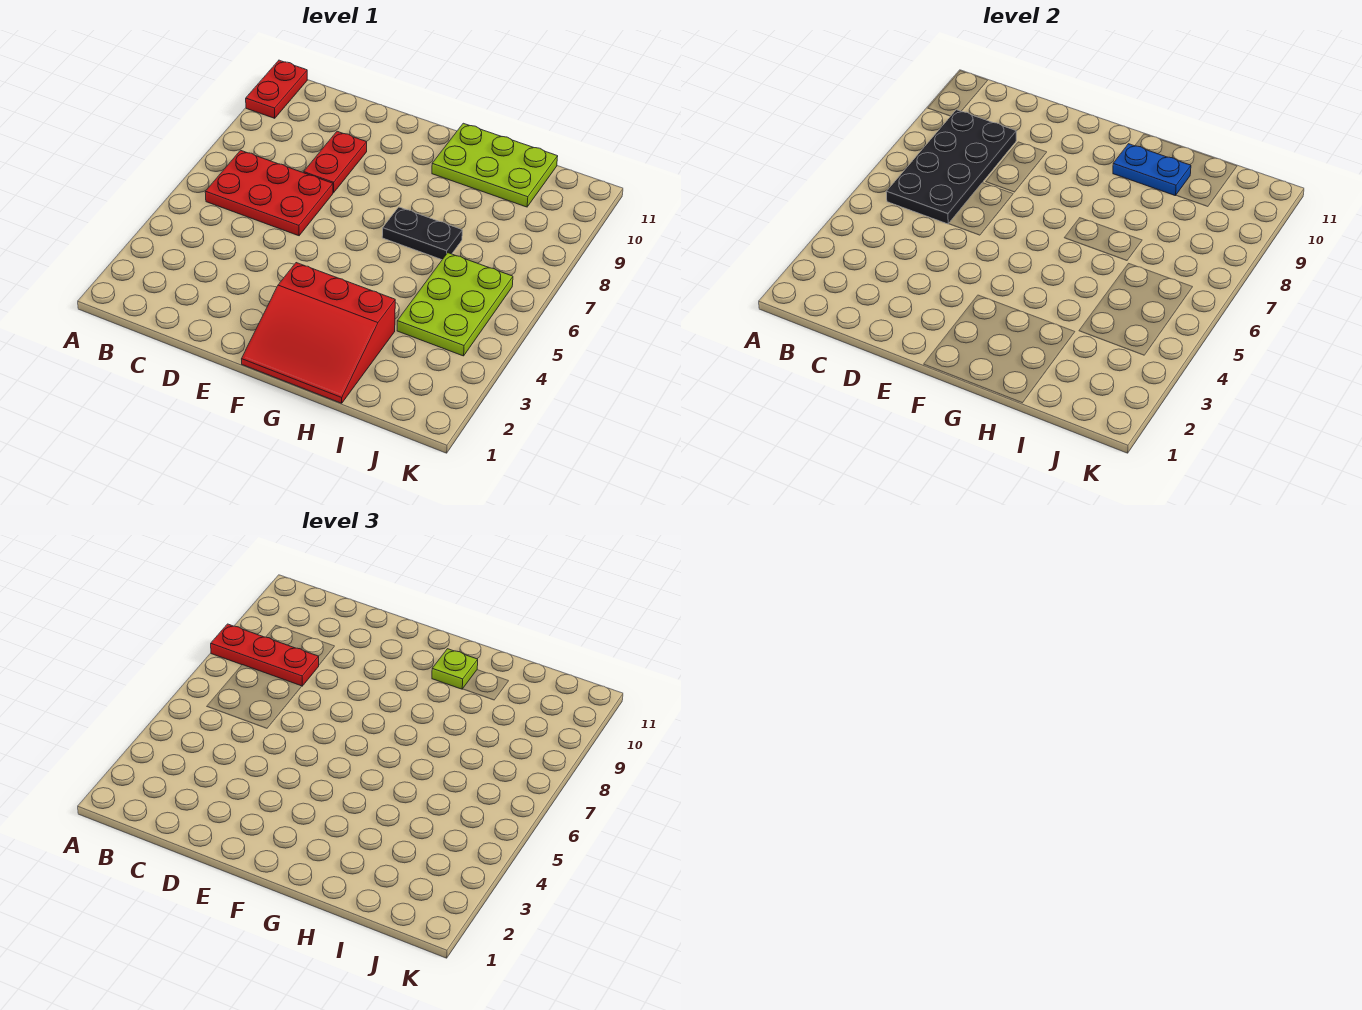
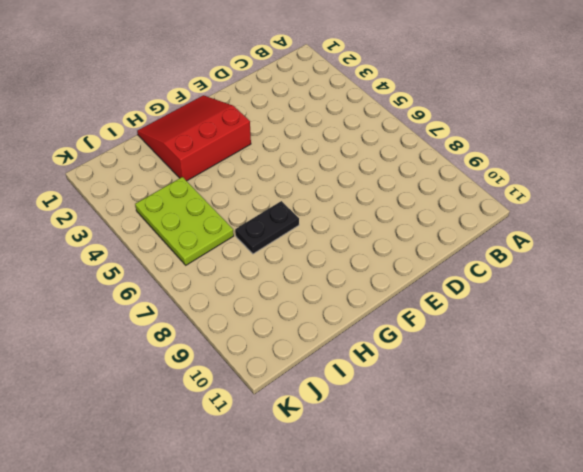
none -> red 1x2 plate [246,60,307,118]
none -> red 2x3 plate [205,150,333,236]

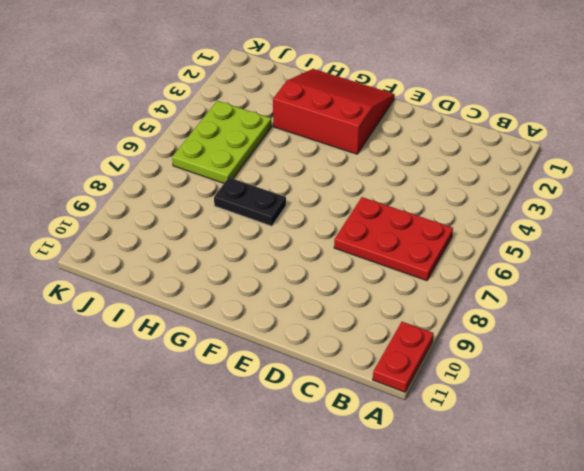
none -> red 1x2 plate [304,131,367,193]
none -> lime 2x3 plate [432,123,558,207]

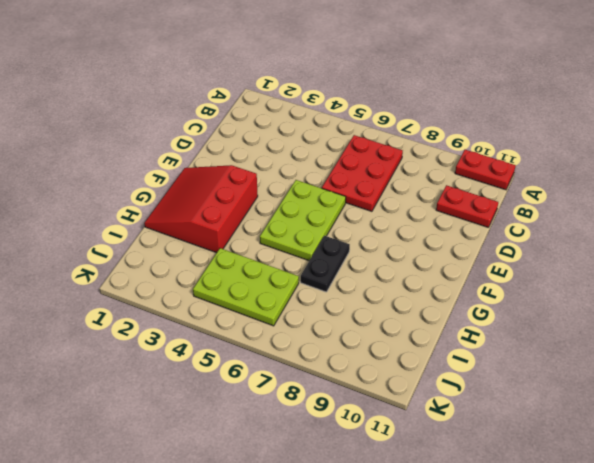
red 1x2 plate [436,185,498,227] -> red 1x2 plate moved to [304,131,367,193]
lime 2x3 plate [260,180,346,261] -> lime 2x3 plate moved to [432,123,558,207]
none -> black 2x4 plate [886,110,1016,224]
none -> blue 1x2 plate [1113,144,1191,196]

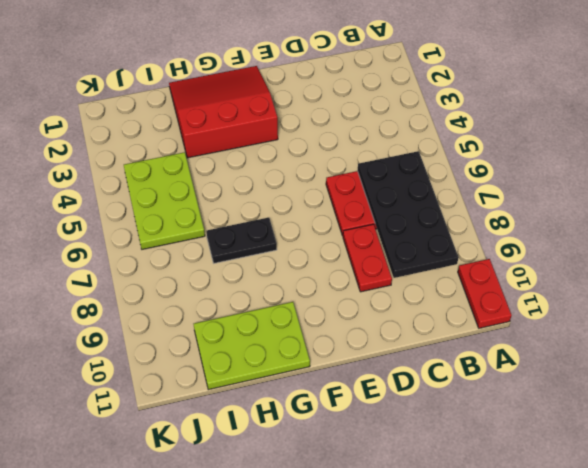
none -> blue 1x2 plate [1113,144,1191,196]
none -> red 1x3 plate [211,624,319,686]

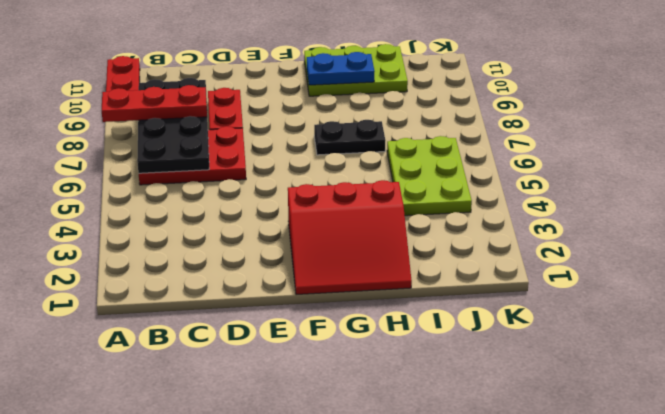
none -> lime 1x1 plate [432,649,478,689]

